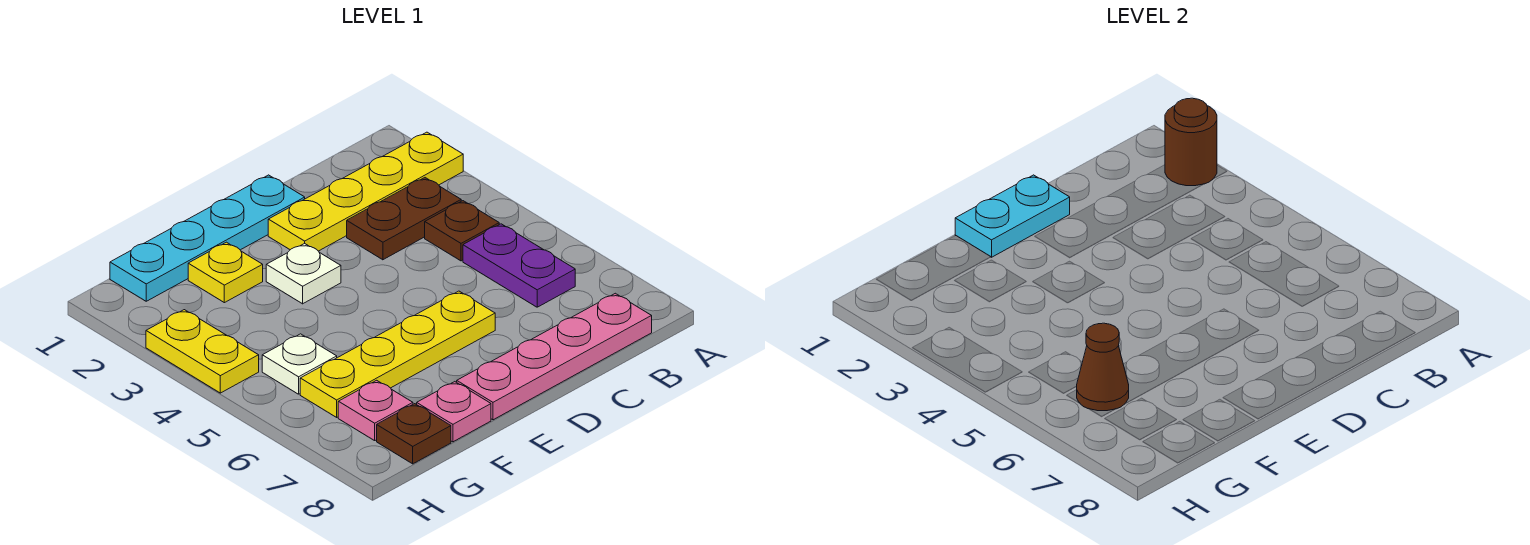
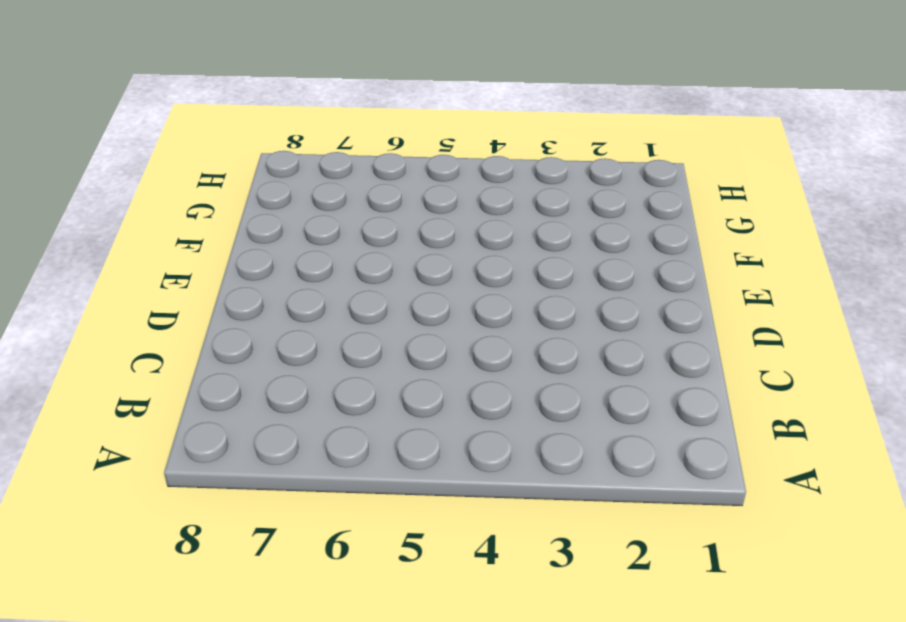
none -> yellow 1x4 plate [268,132,463,251]
none -> brown 1x2 plate [347,178,461,260]
none -> brown 1x1 plate [425,201,499,261]

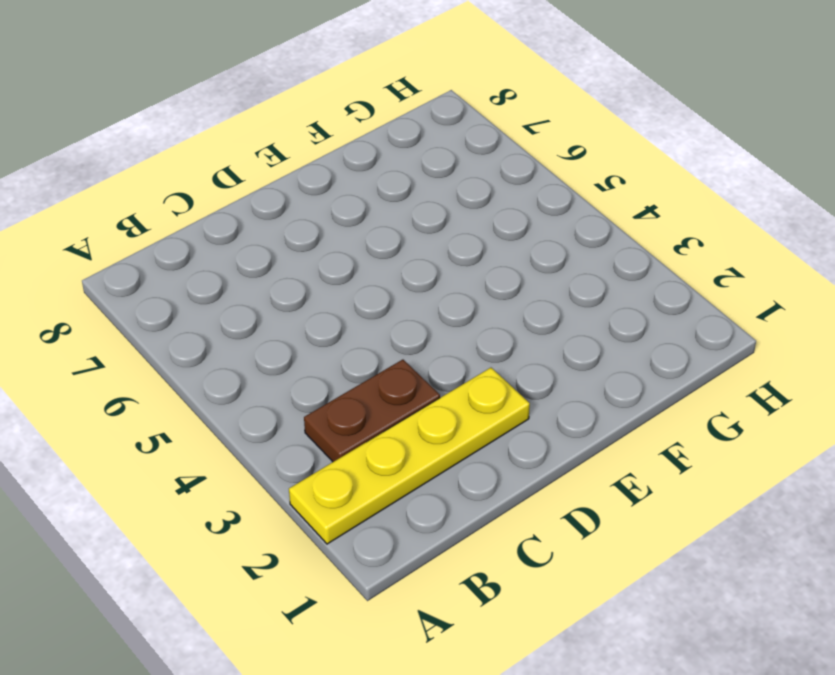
none -> brown 1x1 plate [425,201,499,261]
none -> purple 1x2 plate [463,224,575,307]
none -> pink 1x4 plate [457,293,652,420]

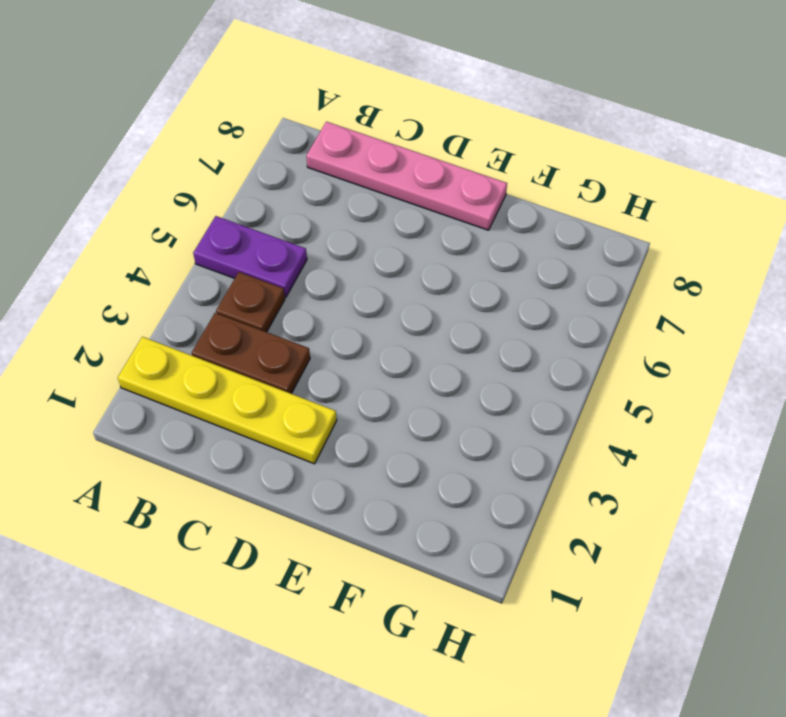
purple 1x2 plate [193,216,307,297] -> purple 1x2 plate turned to [463,224,575,307]
none -> cyan 1x4 plate [110,175,305,301]
none -> yellow 1x4 plate [300,291,495,417]
none -> white 1x1 plate [266,243,341,304]

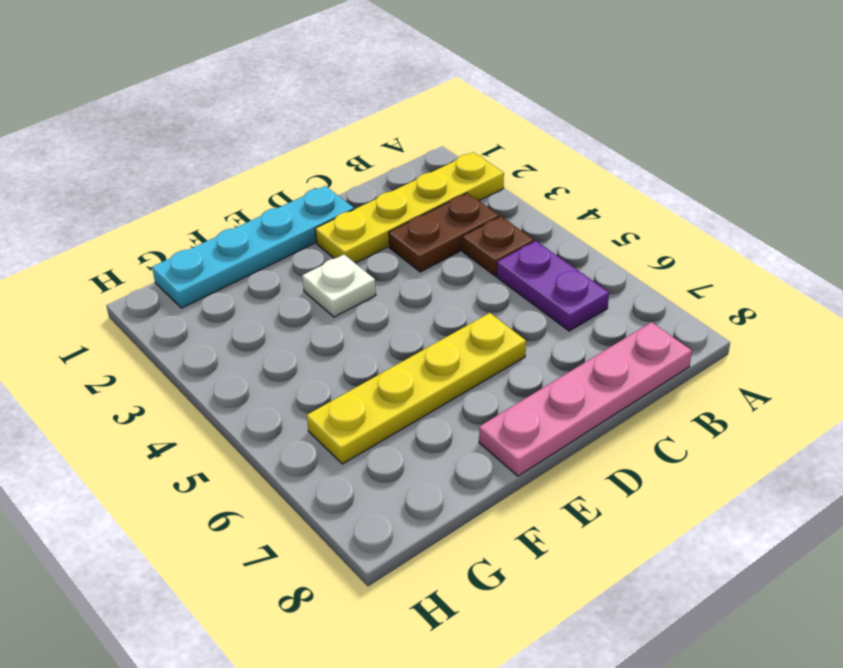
none -> yellow 1x1 plate [188,242,263,303]
none -> pink 1x1 plate [417,382,491,442]
none -> white 1x1 plate [262,334,337,394]

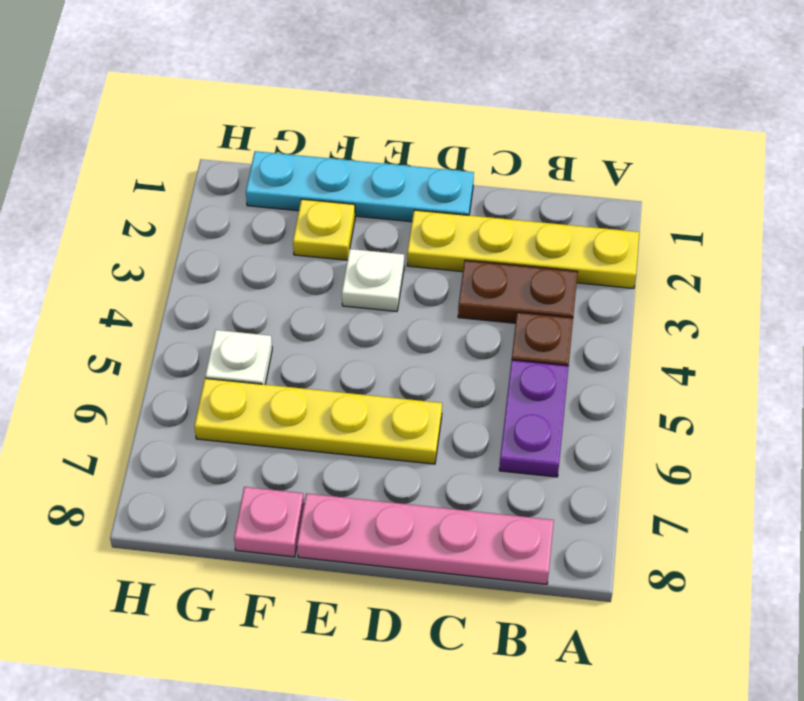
none -> pink 1x1 plate [338,380,413,441]
none -> brown 1x1 plate [377,404,451,464]
none -> yellow 1x2 plate [146,310,259,393]

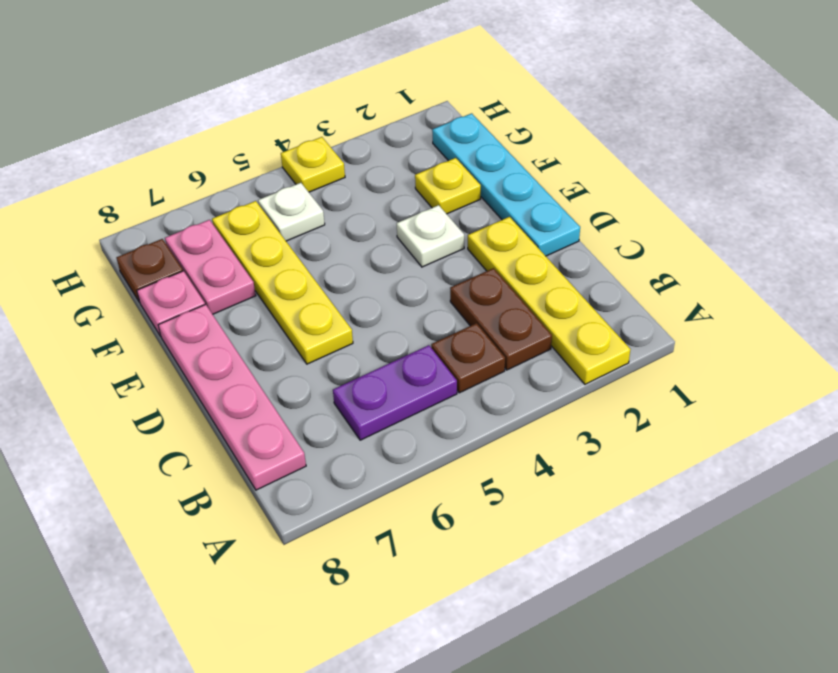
pink 1x2 plate [165,220,256,314] -> pink 1x1 plate [338,380,413,441]
yellow 1x1 plate [281,137,345,192] -> yellow 1x2 plate [146,310,259,393]
none -> brown 1x1 round brick [1165,98,1217,186]
none -> cyan 1x2 plate [955,175,1070,257]
none -> brown 1x1 cone [1076,323,1129,411]

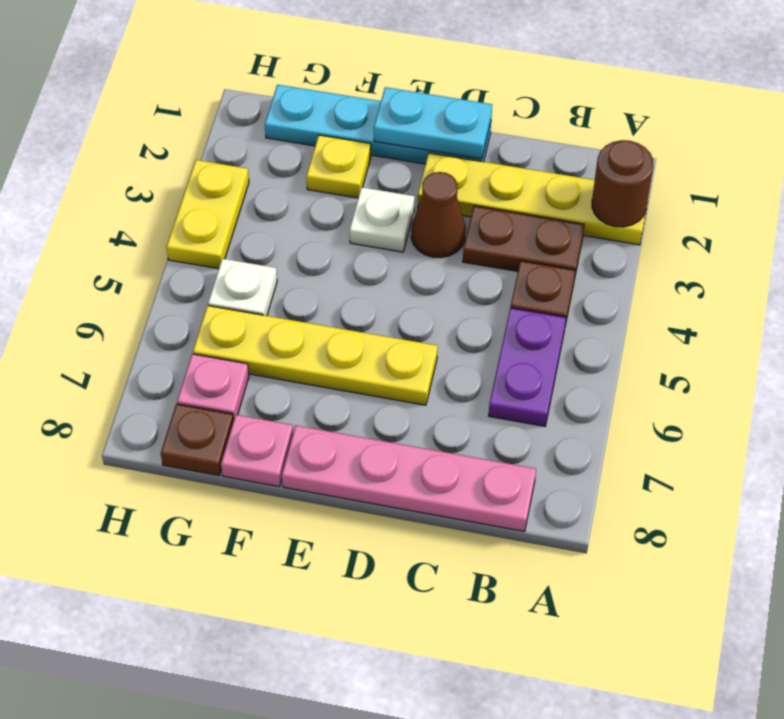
brown 1x1 cone [411,172,466,258] -> brown 1x1 cone moved to [1076,323,1129,411]

